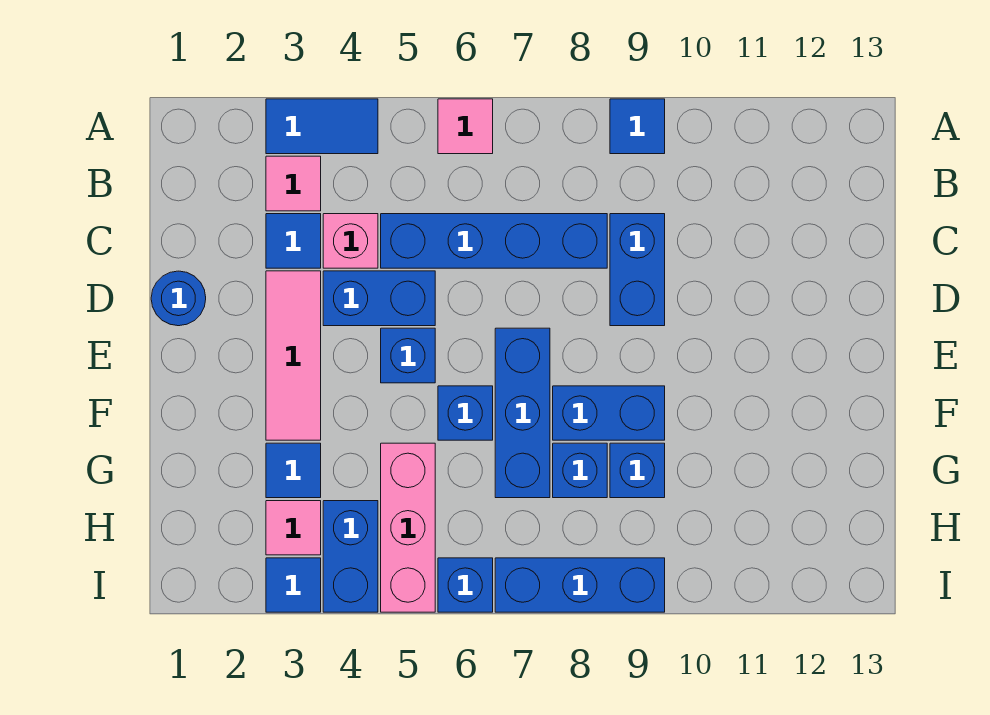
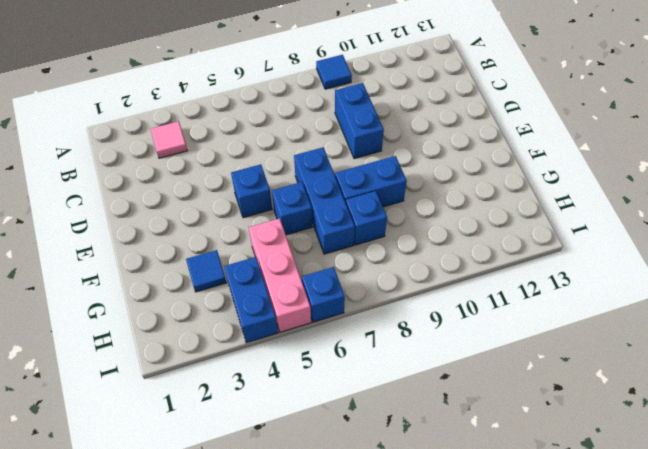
none -> blue 1x2 tile [266,99,378,154]
none -> pink 1x1 tile [438,99,493,154]
none -> blue 1x1 tile [266,214,321,268]

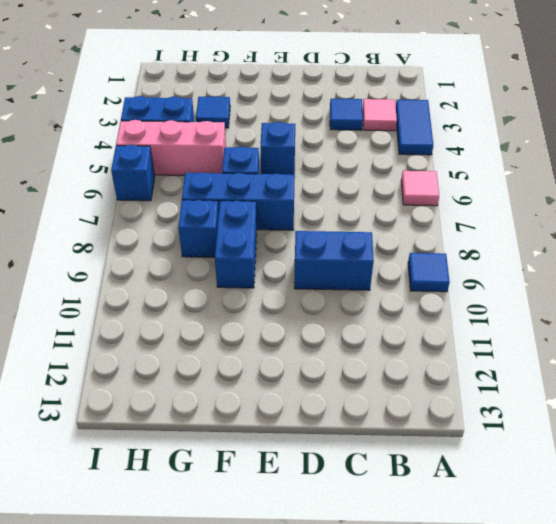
none -> pink 1x1 brick [323,214,378,268]
none -> blue 1x4 brick [381,214,607,268]
none -> blue 1x1 round brick [151,271,206,326]

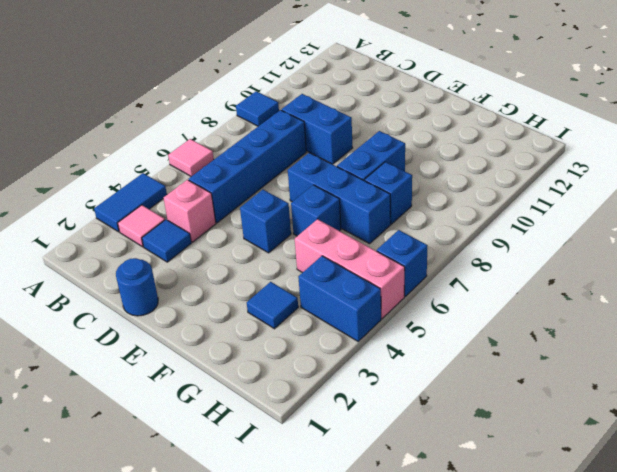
none -> pink 1x3 tile [266,271,321,440]
none -> blue 1x2 brick [323,271,435,326]
none -> blue 1x1 brick [610,443,665,498]

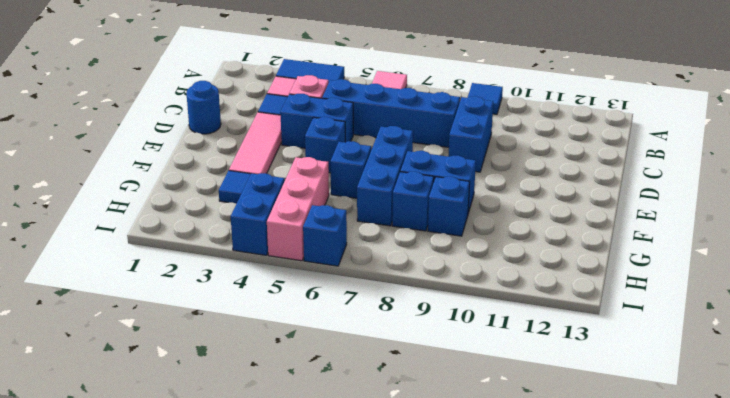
none -> pink 1x1 tile [266,501,321,555]
none -> blue 1x1 tile [266,558,321,612]
none -> blue 1x3 brick [495,558,665,612]

